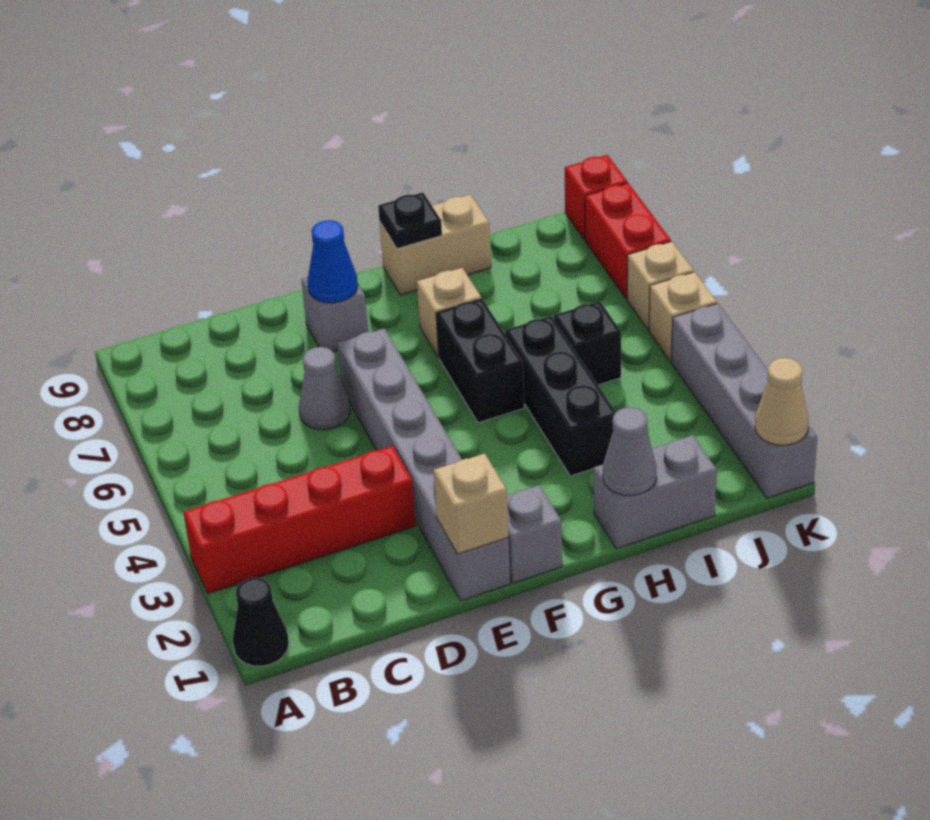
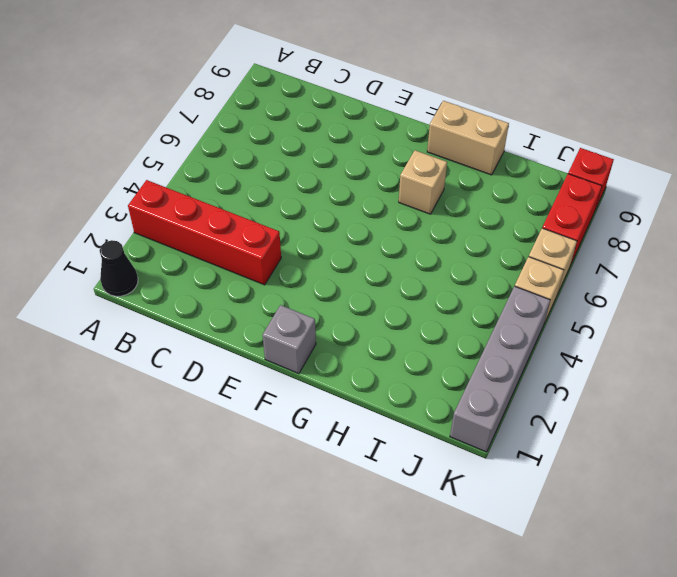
none -> grey 1x1 cone [299,347,350,430]
none -> grey 1x6 brick [337,328,510,601]
none -> grey 1x1 brick [301,277,368,352]

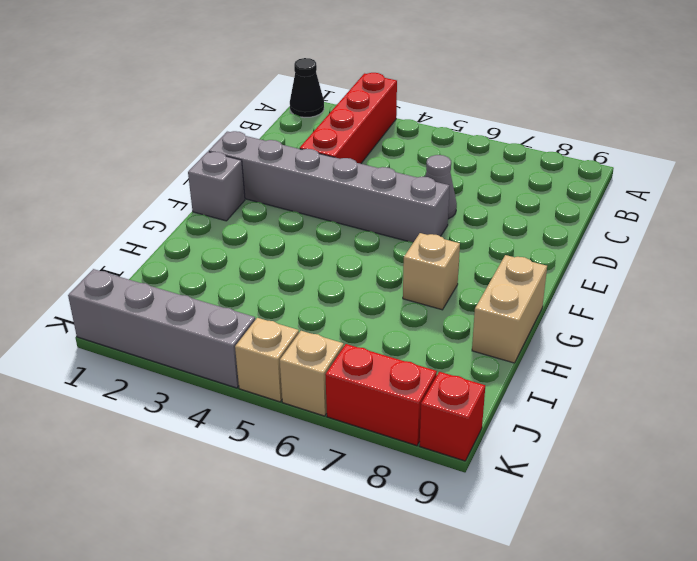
none -> grey 1x1 brick [301,277,368,352]
none -> black 1x2 brick [436,299,524,423]
none -> grey 1x2 brick [594,435,717,549]

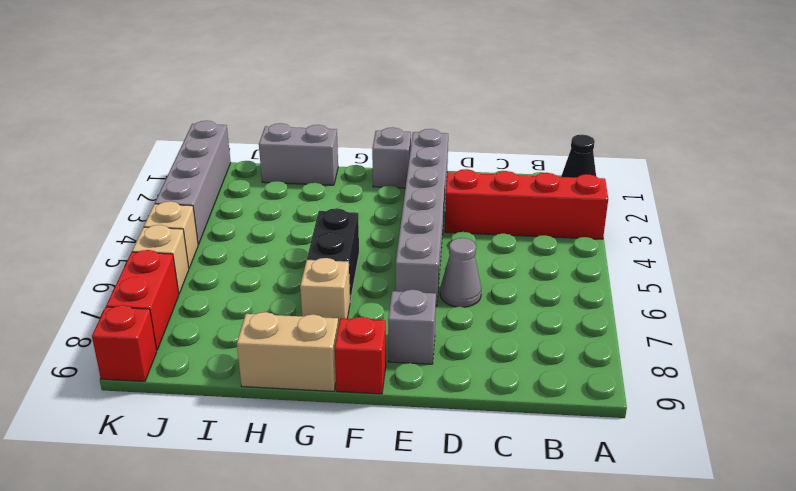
red 1x1 brick [335,317,386,394] -> none
none -> black 1x3 brick [505,316,616,476]
none -> black 1x1 brick [554,301,621,385]
none -> tan 1x1 brick [434,454,508,554]

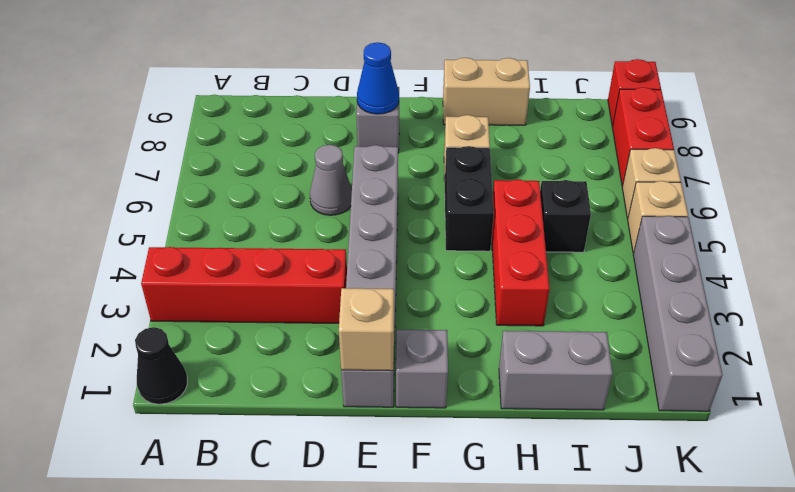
red 1x3 brick [492,179,550,326] -> black 1x3 brick [505,316,616,476]
none -> black 1x1 plate [378,192,442,249]
none -> grey 1x1 cone [603,407,656,496]
none -> tan 1x1 cone [755,358,808,445]

